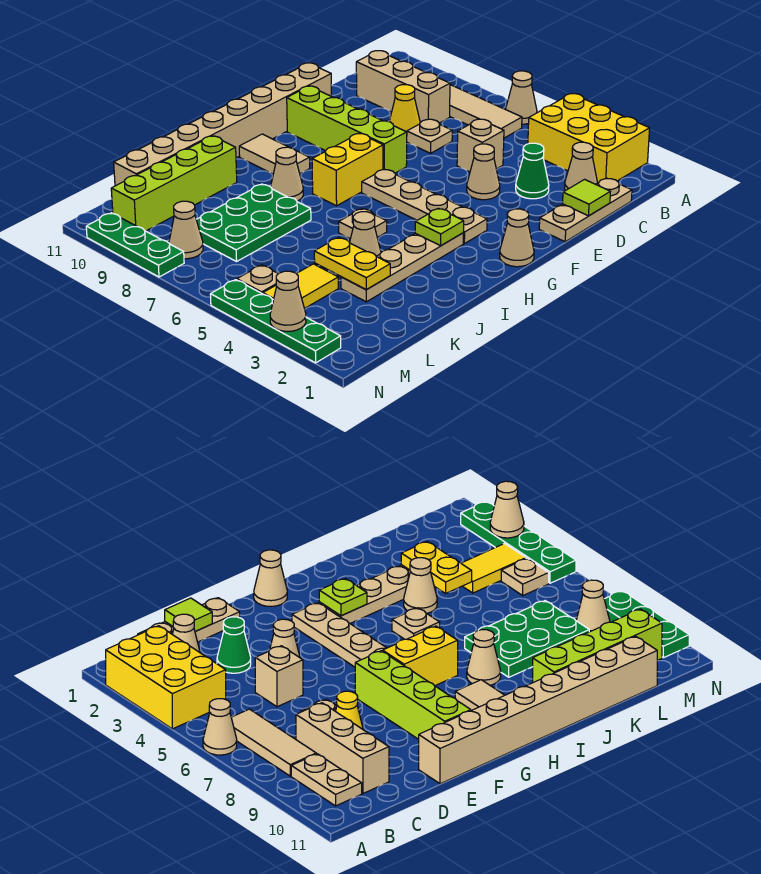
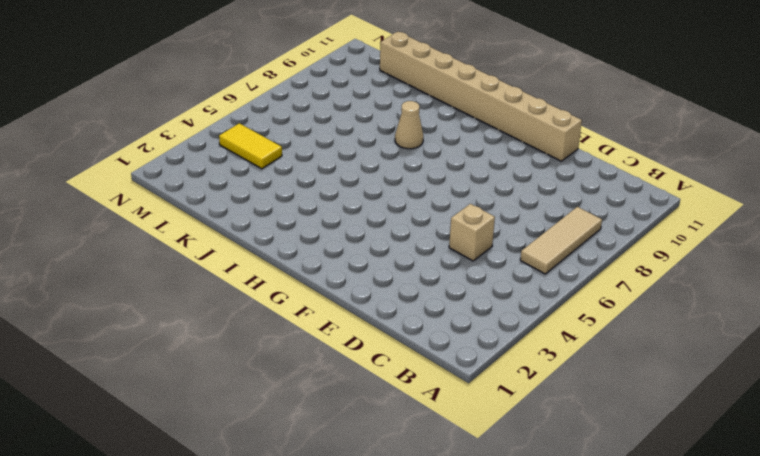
none -> yellow 2x3 brick [528,94,650,183]
none -> tan 1x1 cone [506,71,537,124]
none -> tan 1x2 plate [291,754,362,806]
none -> tan 1x3 plate [539,178,632,242]

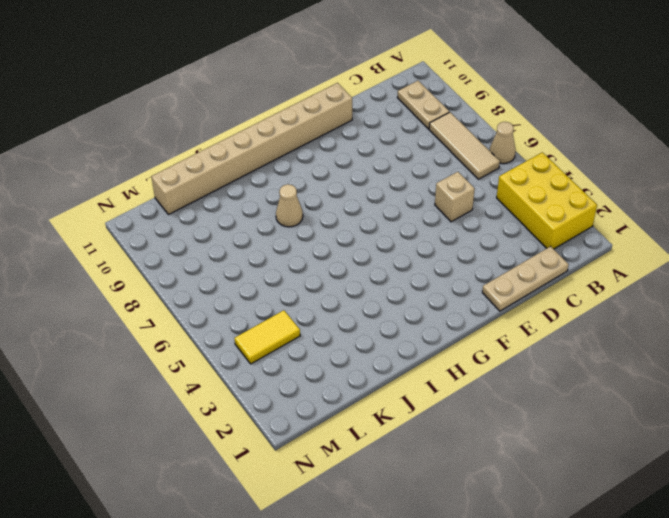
none -> tan 1x1 cone [565,142,597,191]
none -> tan 1x3 brick [356,51,450,123]
none -> green 1x1 cone [516,143,549,199]
none -> tan 1x1 plate [407,119,452,153]

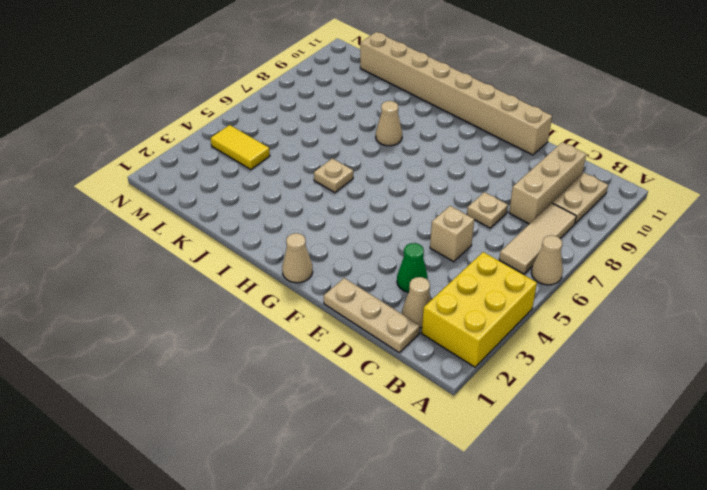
none -> yellow 1x1 cone [389,85,420,132]
none -> tan 1x1 cone [467,144,500,200]
none -> lime 1x4 brick [287,86,407,173]
none -> tan 1x4 plate [362,169,487,244]

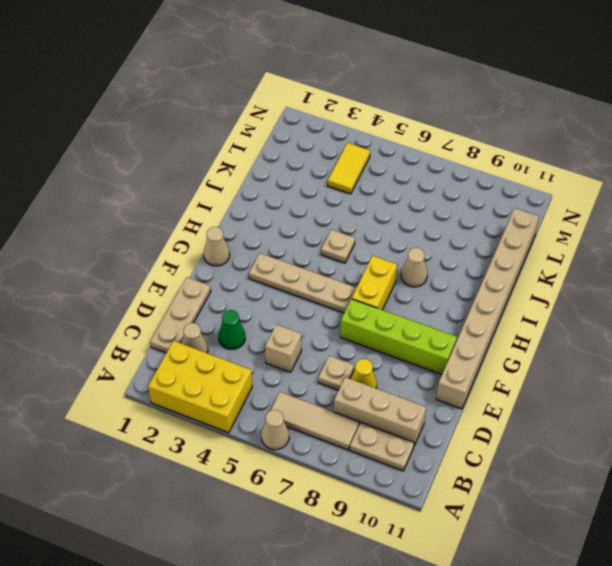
none -> tan 1x1 cone [467,144,500,200]
none -> tan 1x4 plate [341,233,463,302]
none -> tan 1x2 tile [239,134,310,174]
none -> tan 1x1 cone [350,212,381,256]

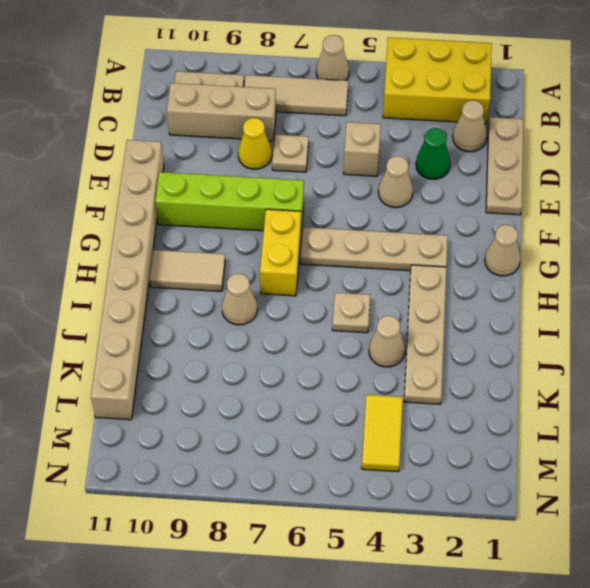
none -> green 2x3 plate [196,184,311,262]
none -> lime 1x4 brick [111,136,237,231]
none -> tan 1x1 plate [237,265,278,294]
none -> tan 1x1 cone [169,201,203,259]

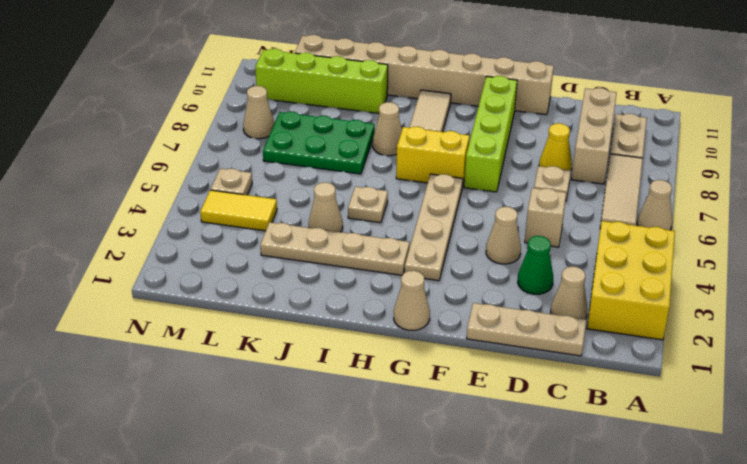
none -> green 1x4 plate [210,280,341,363]
none -> green 1x3 plate [86,213,184,277]
none -> lime 1x1 tile [563,179,610,216]
none -> lime 1x1 plate [415,208,464,246]

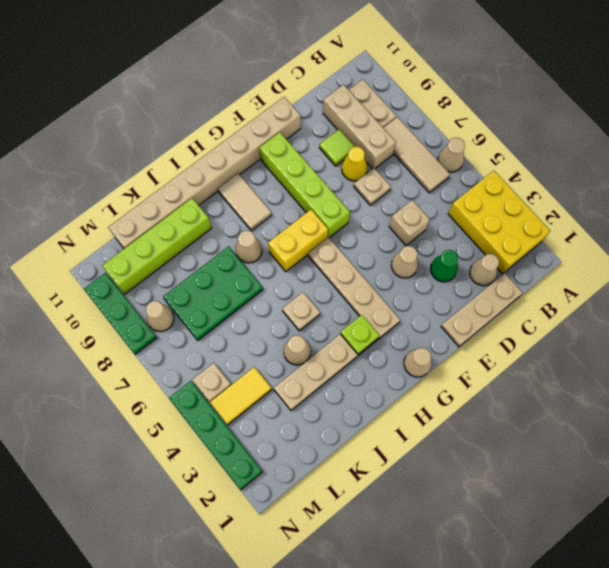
lime 1x1 tile [319,129,355,166] -> lime 1x1 tile moved to [563,179,610,216]
none -> yellow 1x2 plate [314,237,390,290]
none -> tan 1x1 cone [270,271,306,331]

